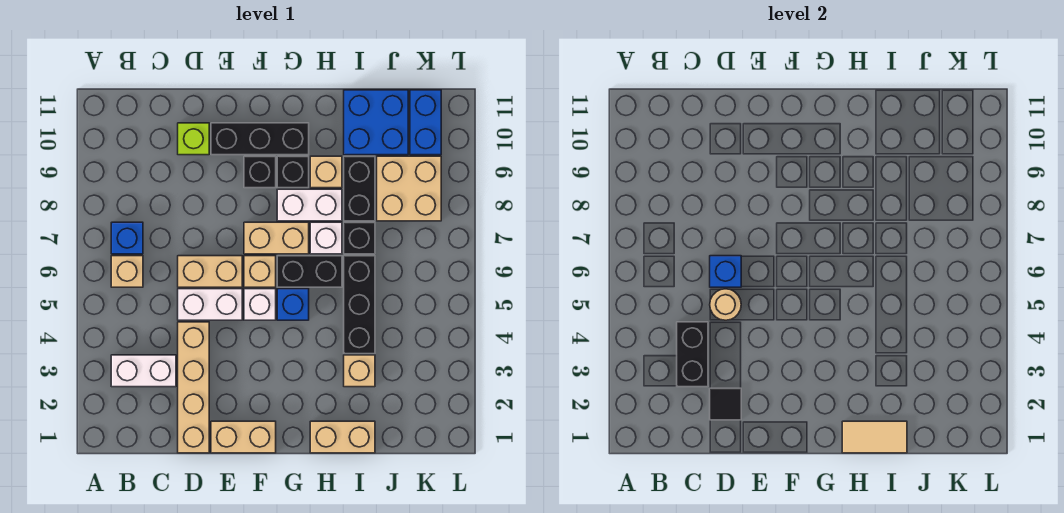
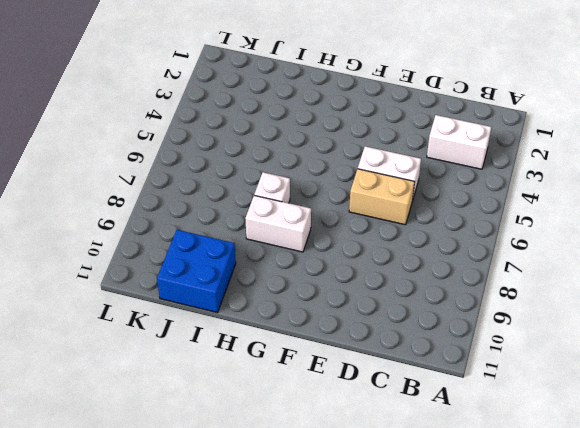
none -> tan 1x1 brick [111,256,143,287]
none -> blue 1x1 brick [111,222,143,254]
none -> tan 1x4 brick [178,322,209,453]
none -> lime 1x1 brick [178,123,209,155]

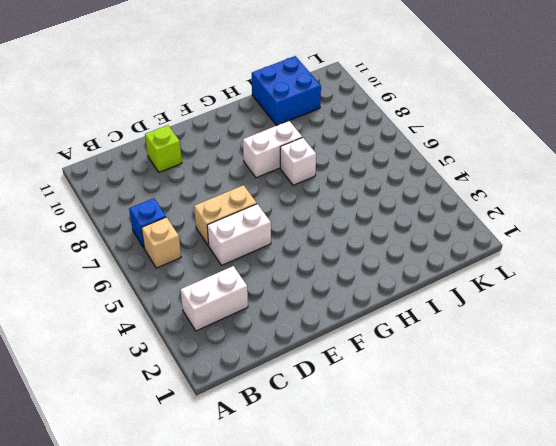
none -> tan 1x4 brick [178,322,209,453]
none -> tan 1x2 brick [211,421,276,453]
none -> black 1x3 brick [211,123,309,155]
none -> white 1x1 brick [244,289,276,320]

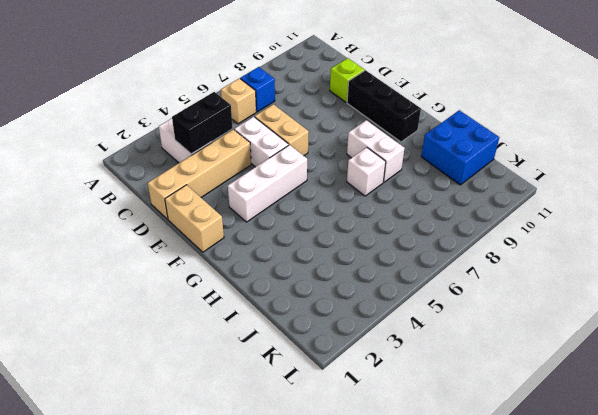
white 1x3 brick [228,145,307,222] -> white 1x1 brick [244,289,276,320]
none -> tan 1x1 brick [244,256,276,287]
none -> tan 1x2 brick [244,222,309,254]
none -> black 1x1 brick [244,156,276,188]
none -> blue 1x1 brick [277,289,309,320]

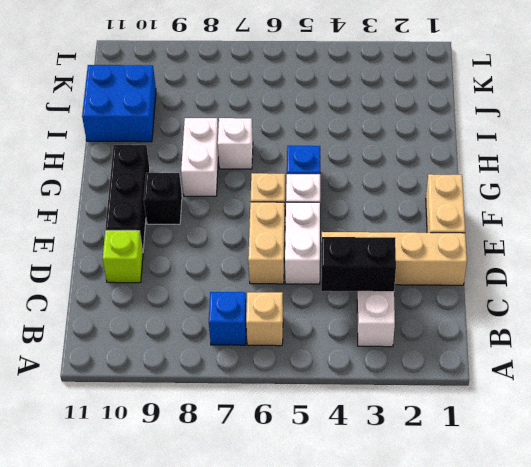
none -> tan 1x2 brick [244,222,309,254]
none -> black 1x2 brick [277,256,342,287]
none -> black 1x1 brick [277,156,309,188]
none -> tan 1x2 brick [310,421,375,453]

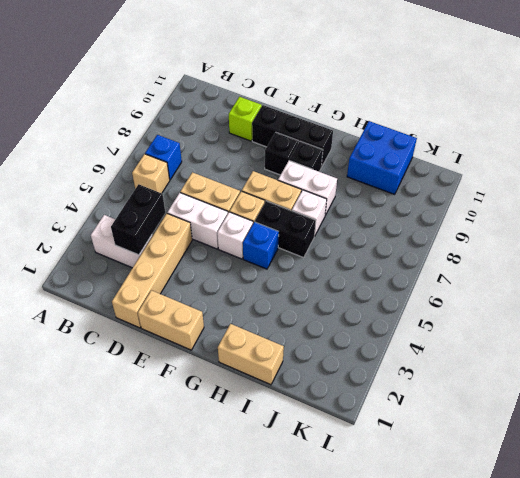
none -> tan 1x1 brick [310,156,342,188]
none -> tan 1x1 brick [344,355,375,387]
none -> black 1x3 brick [344,256,375,354]
none -> black 1x1 brick [344,222,375,254]

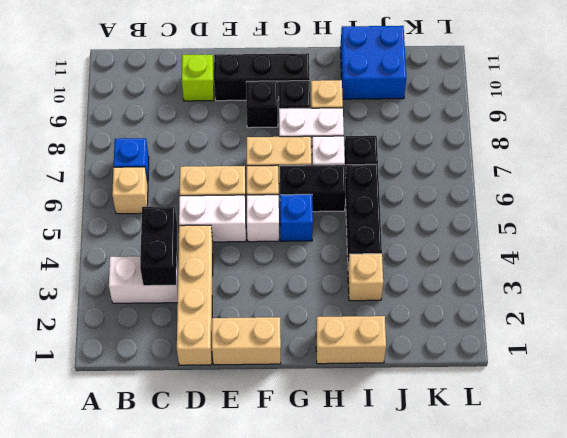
none -> black 1x2 brick [344,156,375,221]
none -> tan 2x2 brick [377,156,441,221]
none -> blue 1x2 brick [410,90,441,155]
none -> black 1x1 tile [710,388,741,420]

